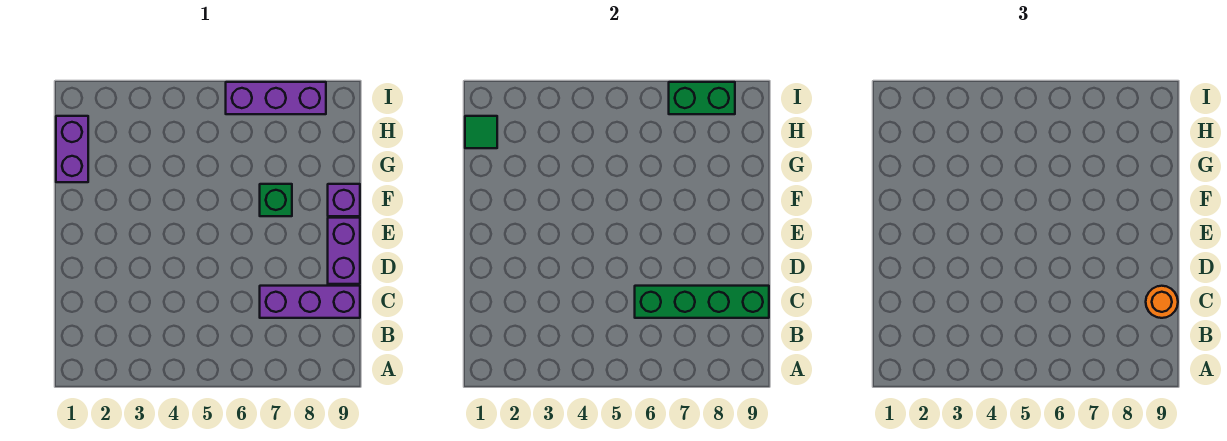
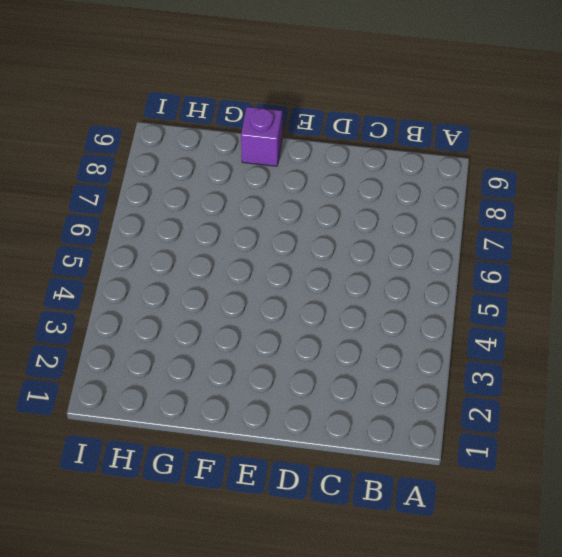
none -> purple 1x3 brick [260,286,360,318]
none -> purple 1x2 brick [328,218,360,284]

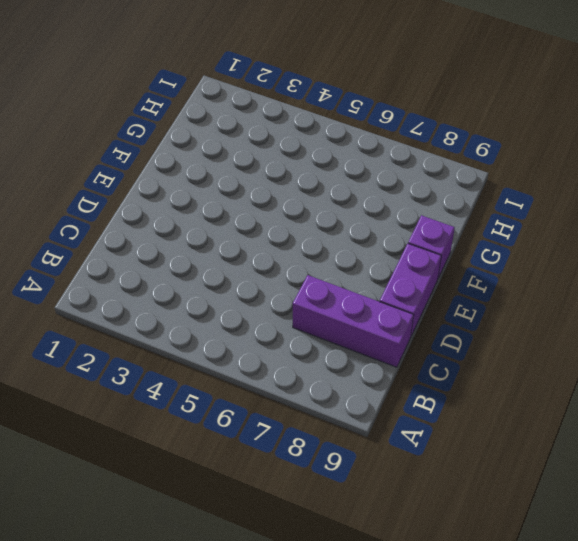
none -> green 1x1 brick [260,184,292,216]
none -> purple 1x2 brick [56,116,88,182]

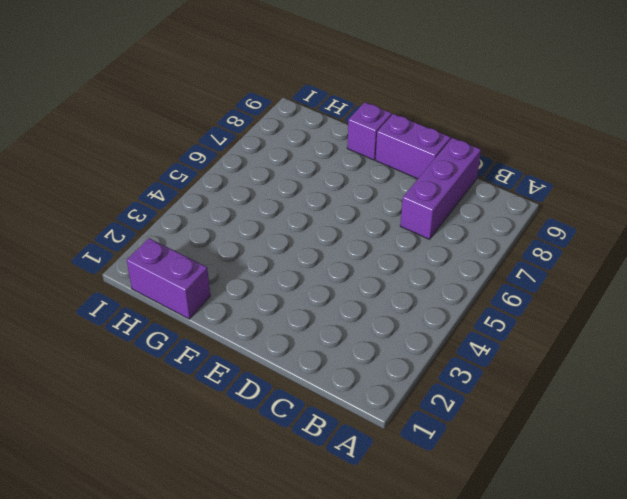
none -> green 1x1 brick [260,184,292,216]
none -> purple 1x3 brick [226,82,326,114]

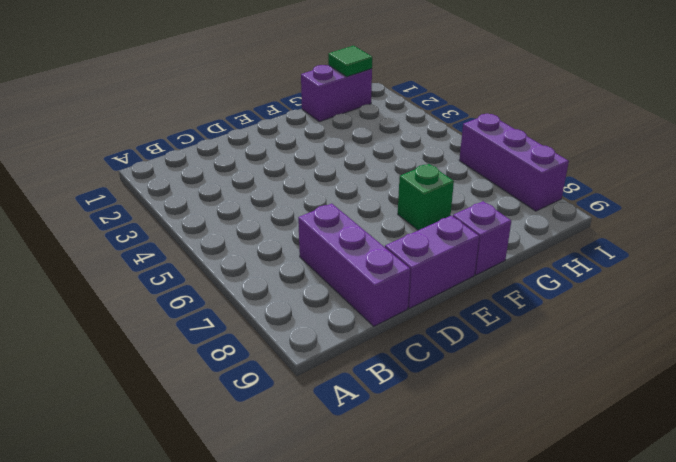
none -> green 1x4 brick [635,286,769,318]
none -> green 1x2 brick [669,82,735,114]

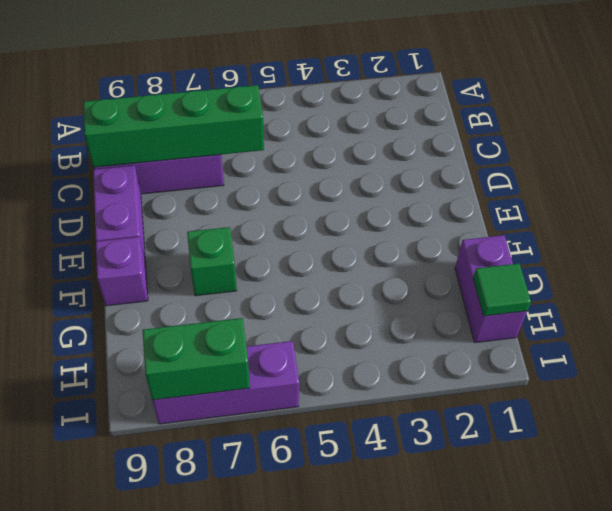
none -> orange 1x1 round brick [1146,286,1178,318]

